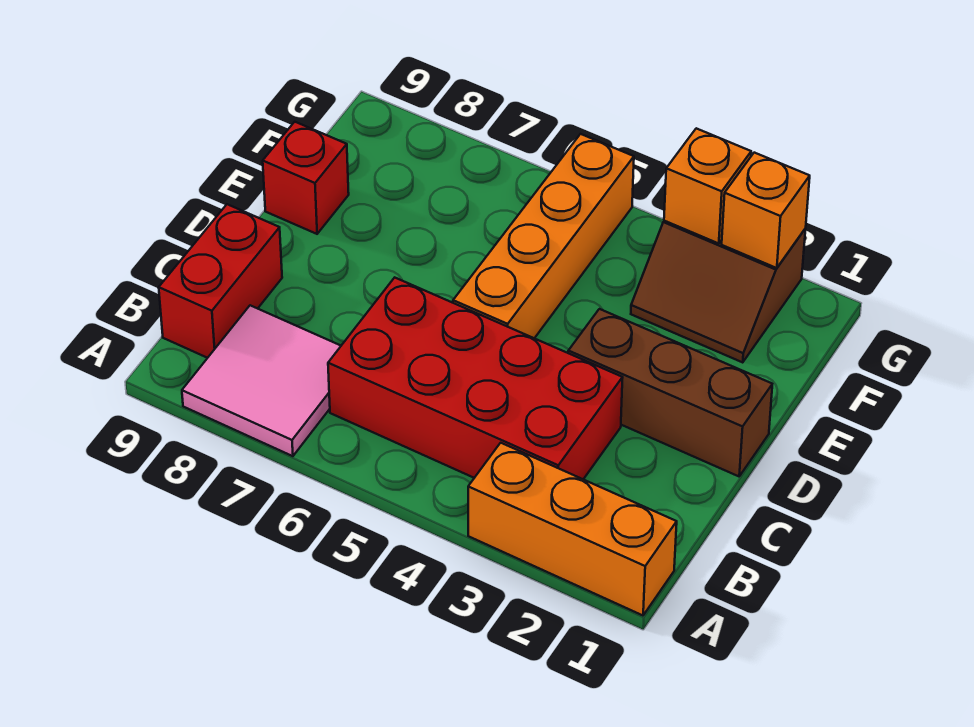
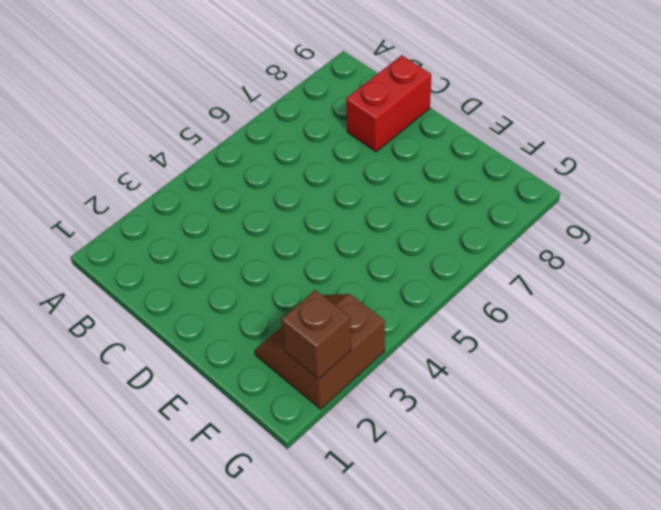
red 1x2 brick [346,55,431,152] -> red 1x2 brick turned to [159,204,282,358]
brown 1x1 brick [282,290,351,379] -> orange 1x1 brick [722,153,810,268]
none -> orange 1x3 brick [468,443,677,615]
none -> pink 2x2 tile [182,305,341,456]

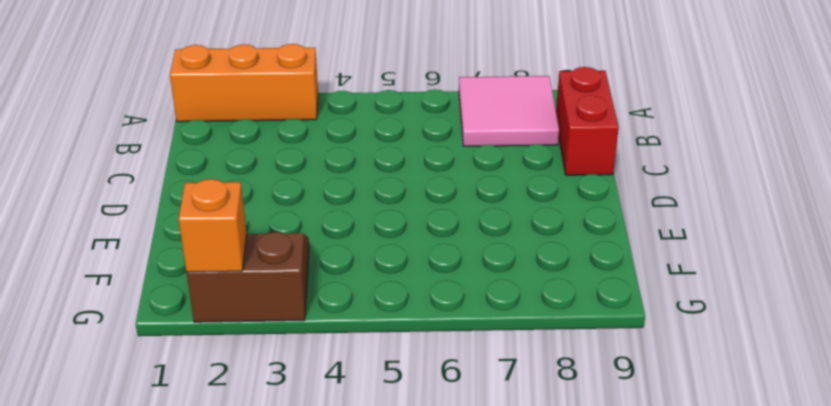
none -> red 2x4 brick [328,278,623,479]
none -> brown 1x3 brick [568,309,772,476]

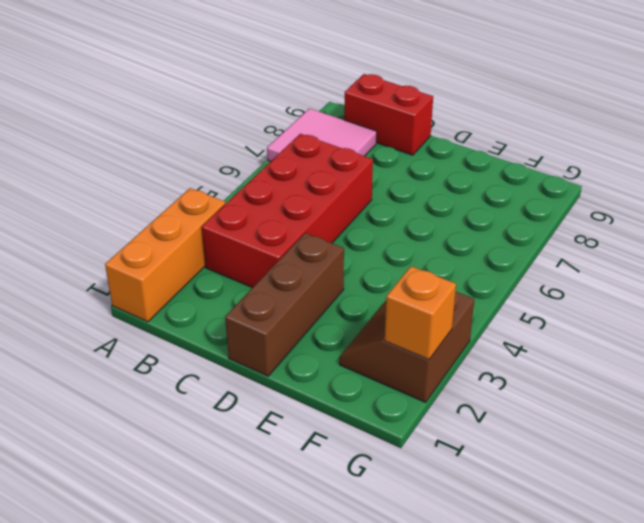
none -> orange 1x4 brick [453,134,634,338]
none -> red 1x1 brick [263,122,349,234]

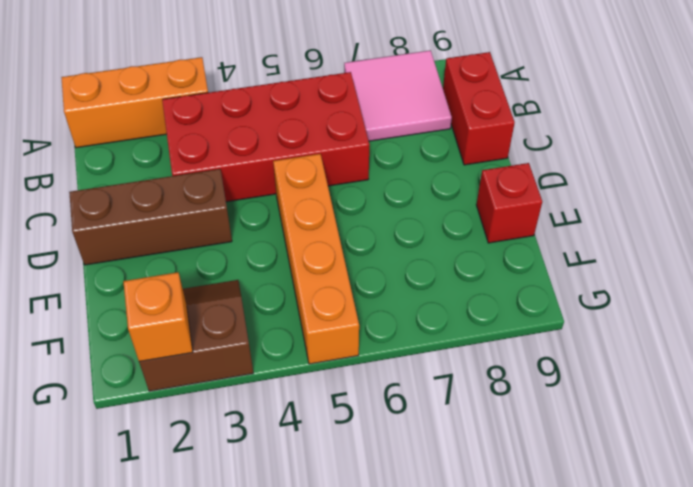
none -> orange 1x1 brick [664,128,751,244]

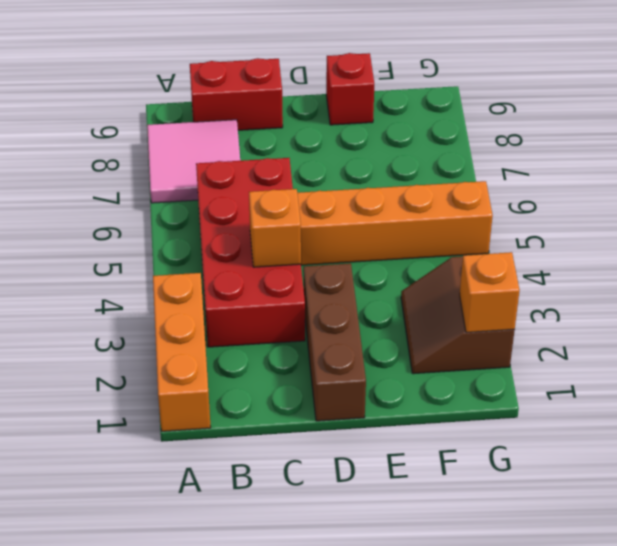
orange 1x1 brick [249,189,301,267] -> orange 1x1 brick moved to [664,128,751,244]

